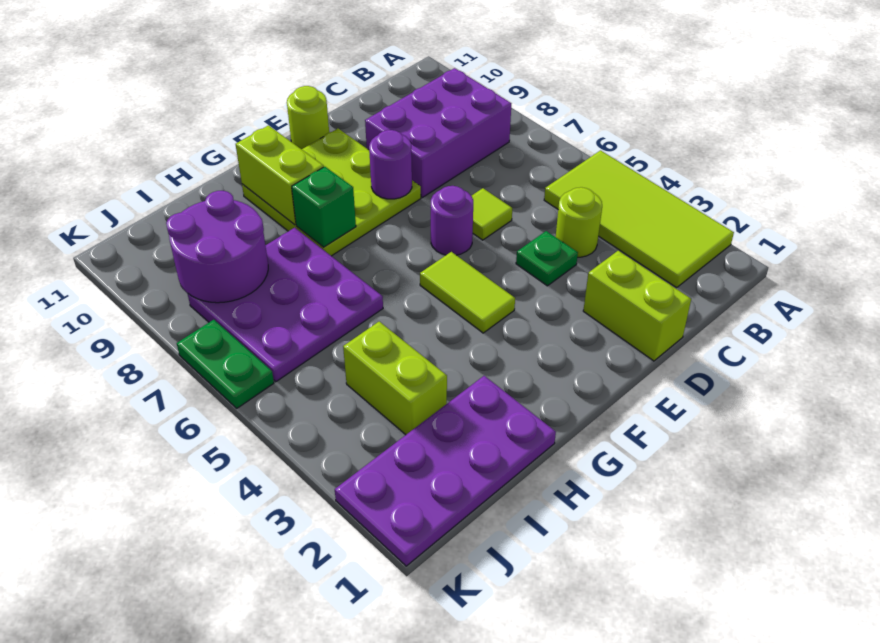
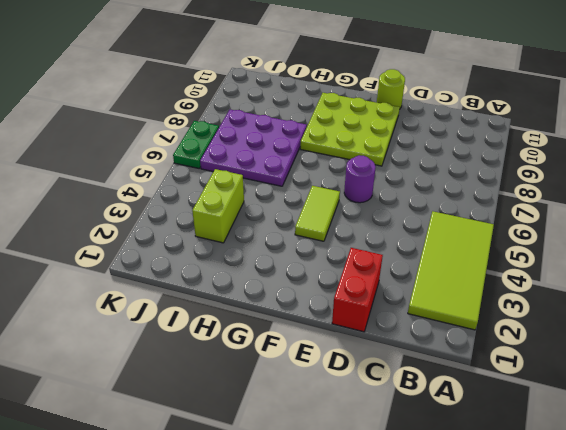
red 1x2 brick [332,248,383,332] -> lime 1x2 brick [583,251,691,361]
none -> purple 2x3 brick [365,68,511,197]
none -> lime 1x1 round brick [556,187,602,257]
none -> green 1x1 plate [516,231,578,286]

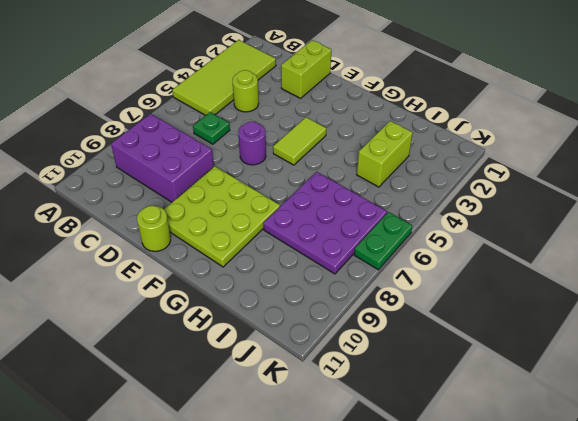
green 1x1 plate [193,112,230,144] -> green 1x1 plate moved to [516,231,578,286]
none -> lime 1x1 tile [472,188,512,240]
none -> purple 2x4 plate [335,376,556,566]
none -> purple 1x1 round brick [369,130,412,199]

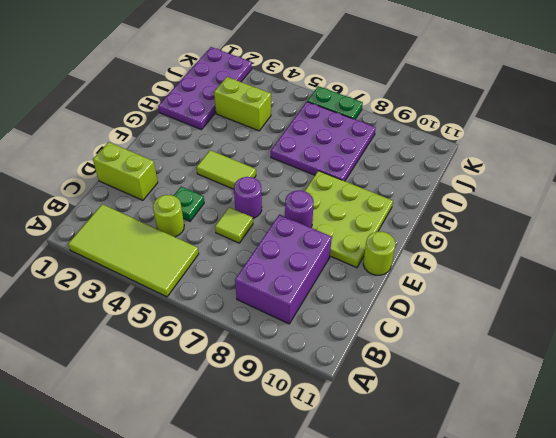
none -> green 1x1 brick [292,167,356,247]
none -> lime 1x2 brick [236,126,324,225]
none -> purple 2x2 round brick [166,191,268,303]

